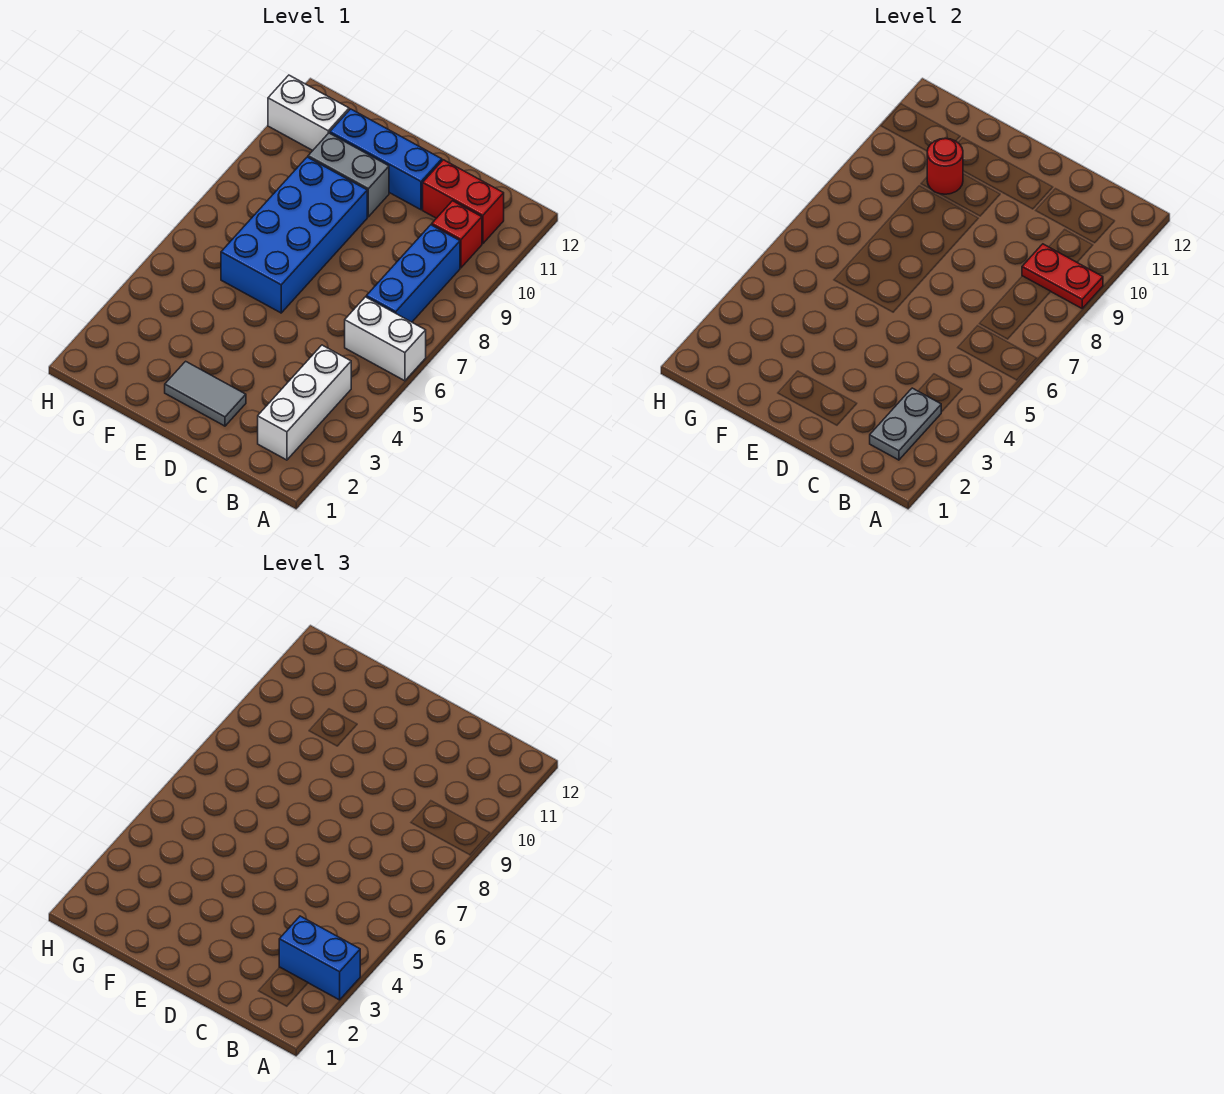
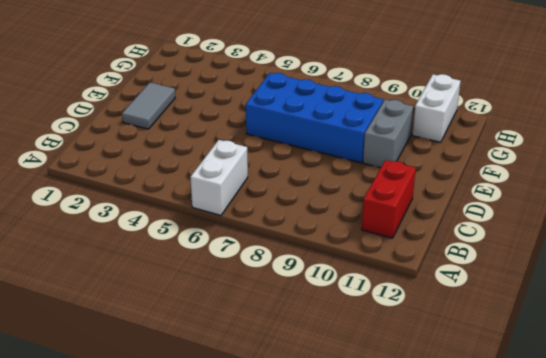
none -> white 1x3 brick [258,345,351,460]
none -> blue 1x3 brick [366,225,460,322]
none -> red 1x1 brick [432,201,482,268]

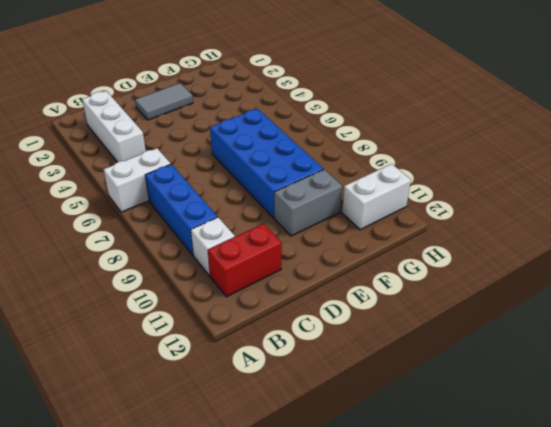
white 1x1 brick [191,217,235,276] -> red 1x1 brick [432,201,482,268]
none -> blue 1x3 brick [330,109,442,210]
none -> red 1x2 plate [1022,244,1103,308]
none -> grey 1x2 plate [870,388,941,460]

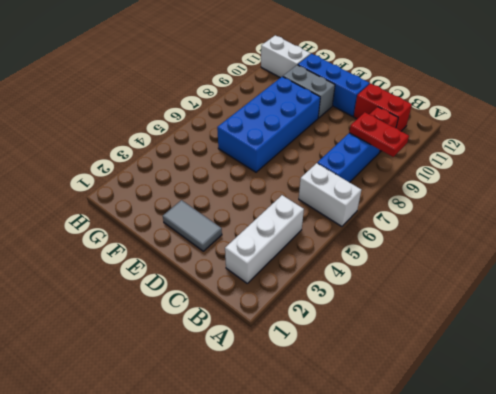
none -> grey 1x2 plate [870,388,941,460]
none -> red 1x1 round brick [927,139,963,194]
none -> blue 1x2 brick [279,916,360,1000]

